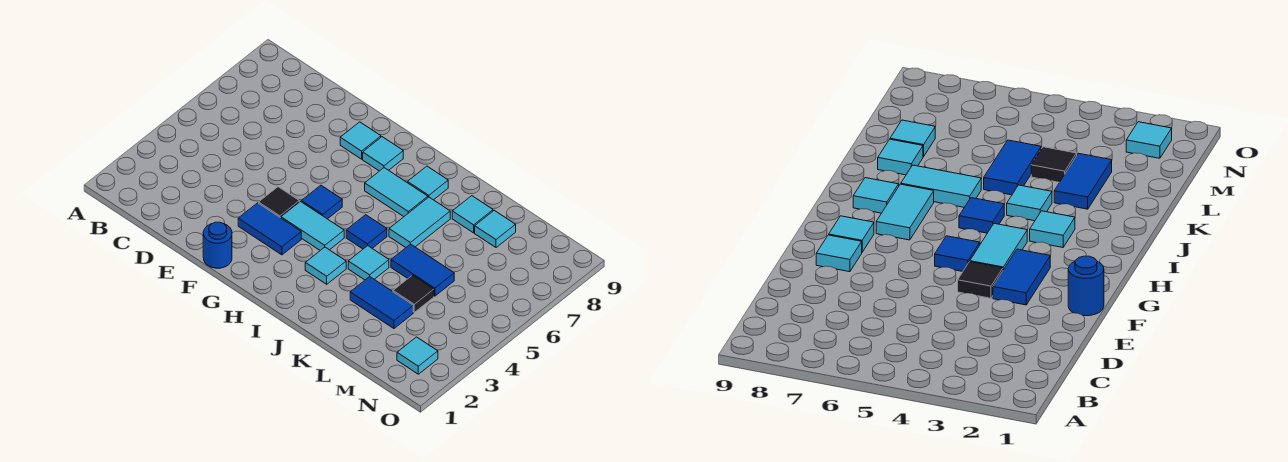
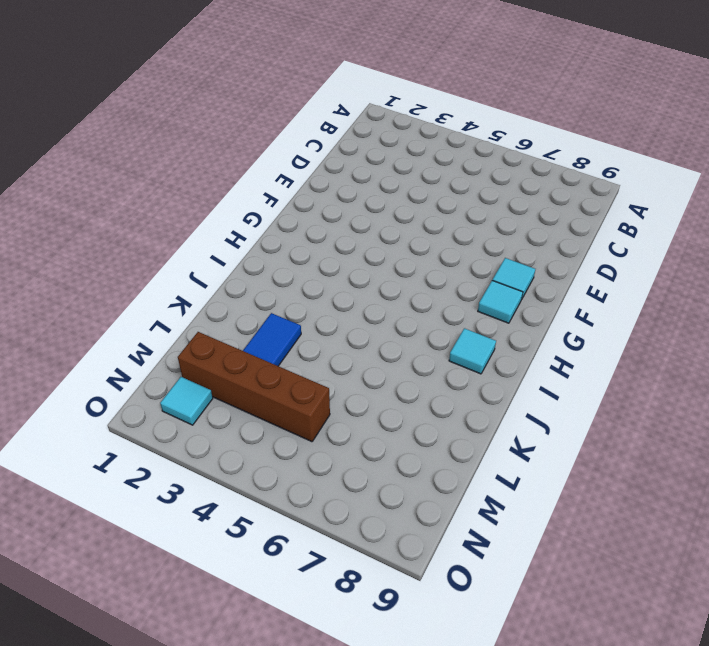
brown 1x4 brick [178,332,330,442] -> none
none -> blue 1x1 round brick [203,222,232,268]
none -> blue 1x2 tile [238,203,301,255]
none -> black 1x1 tile [259,187,299,218]

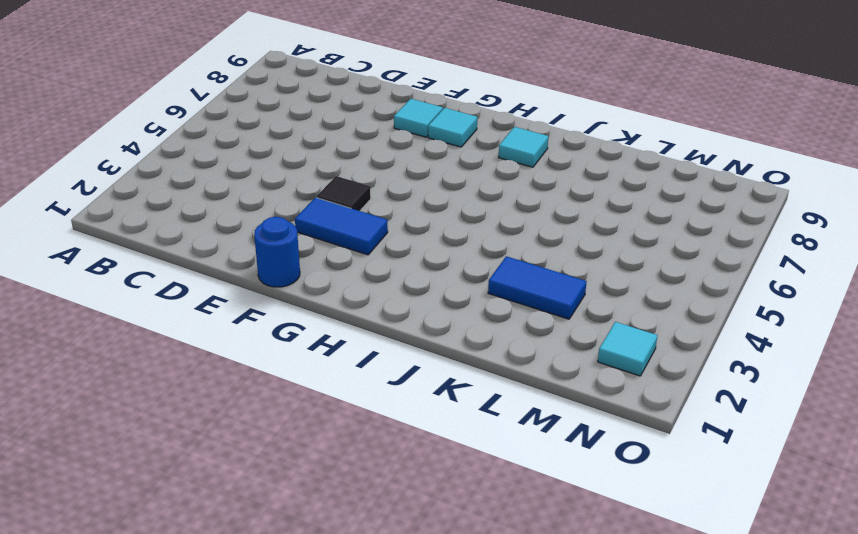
none -> cyan 1x2 tile [281,202,344,250]
none -> blue 1x1 tile [301,185,342,219]
none -> cyan 1x2 tile [365,168,428,217]

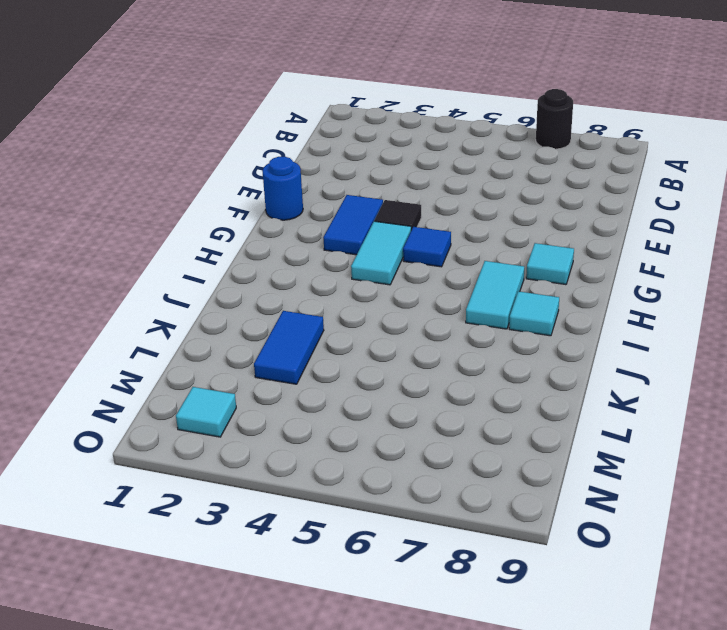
black 1x1 round brick [536,89,573,149] -> none
none -> cyan 1x1 tile [340,122,381,159]
none -> cyan 1x1 tile [305,247,346,284]
none -> blue 1x1 tile [346,215,387,249]

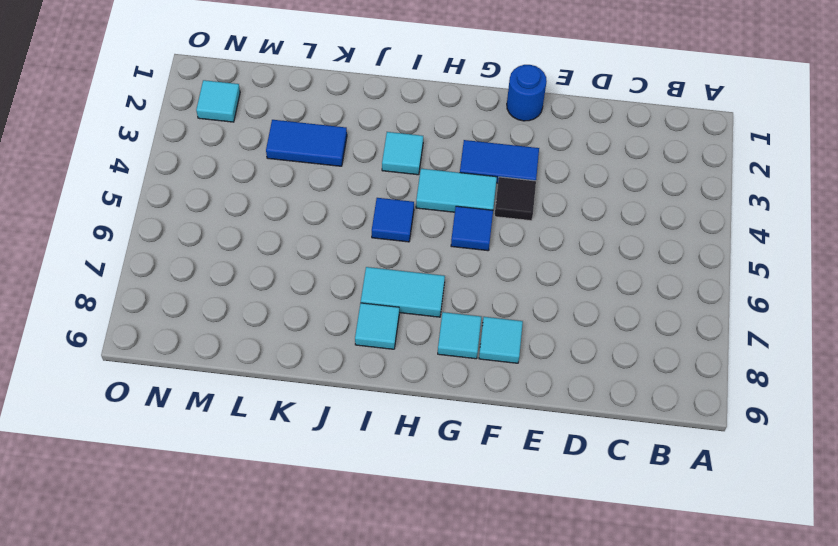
none -> cyan 1x1 tile [348,246,389,280]
none -> cyan 1x2 tile [389,197,450,247]
none -> blue 1x2 tile [391,244,454,296]

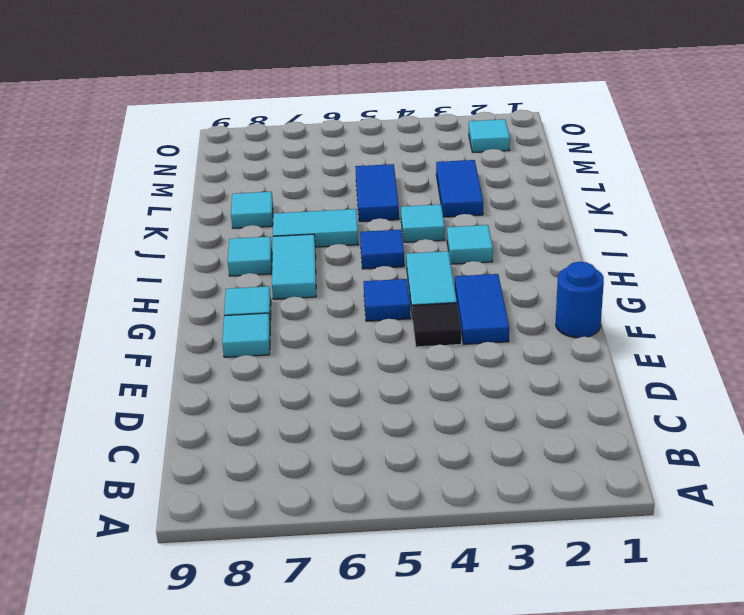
none -> black 1x1 tile [393,275,434,312]
none -> cyan 1x1 tile [475,210,516,248]

